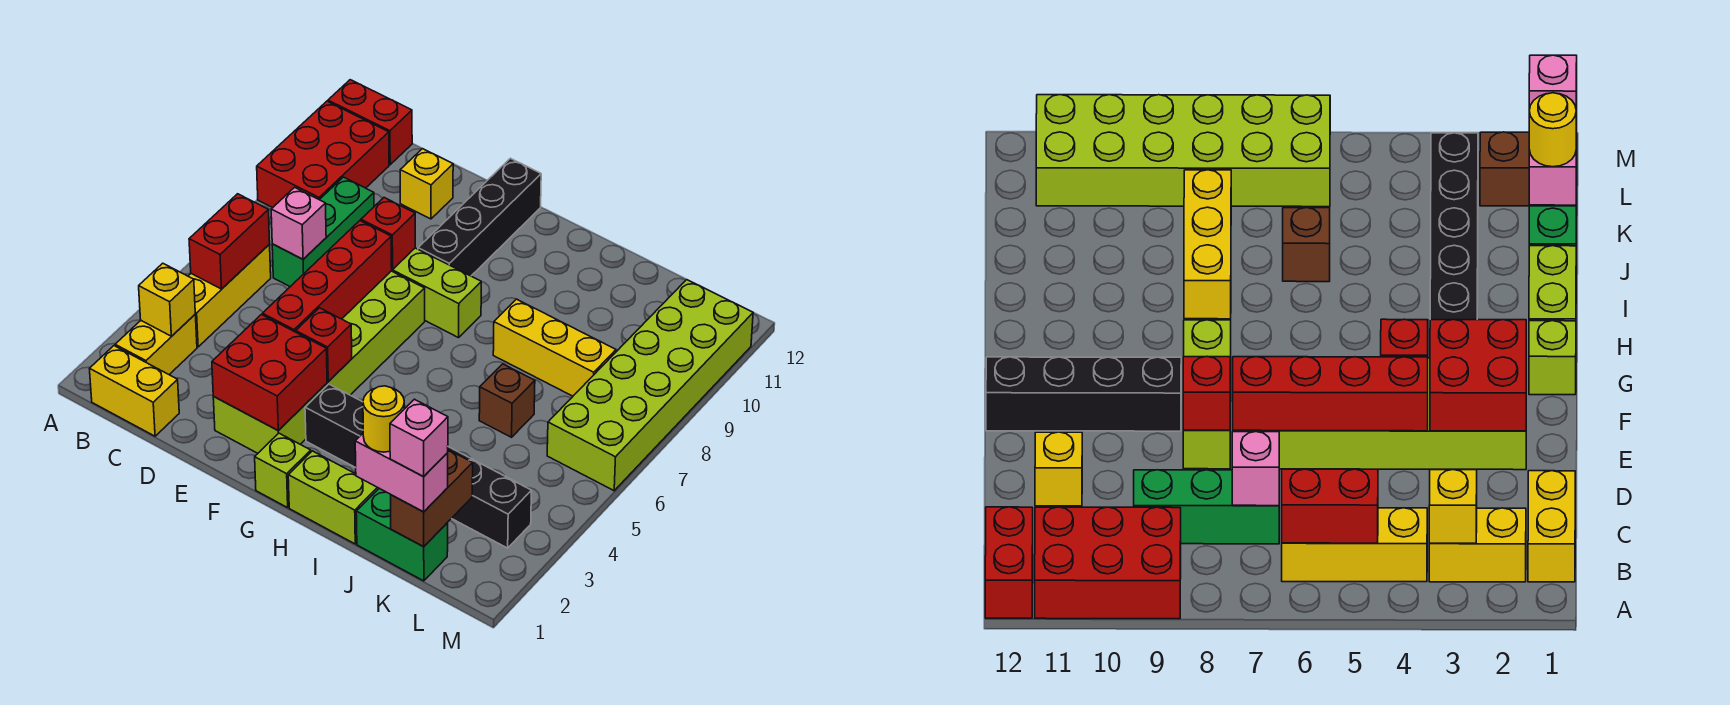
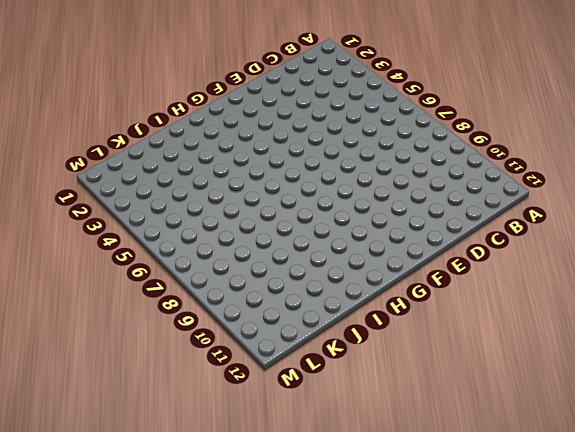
none -> red 2x3 brick [257,101,389,208]
none -> red 1x2 brick [328,80,412,165]
none -> yellow 1x2 brick [90,346,179,436]

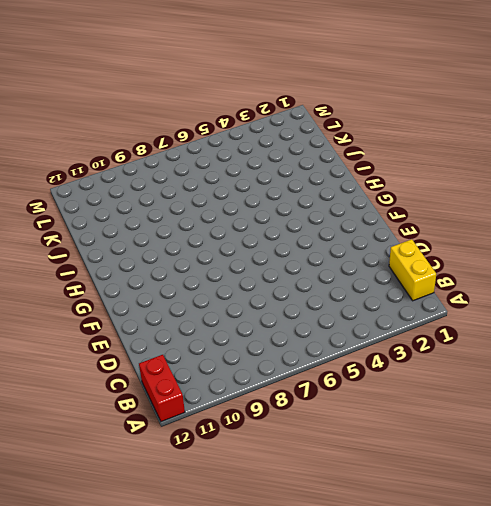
none -> red 2x3 brick [257,101,389,208]
none -> yellow 1x2 brick [115,315,197,374]
none -> yellow 1x3 brick [188,244,271,347]

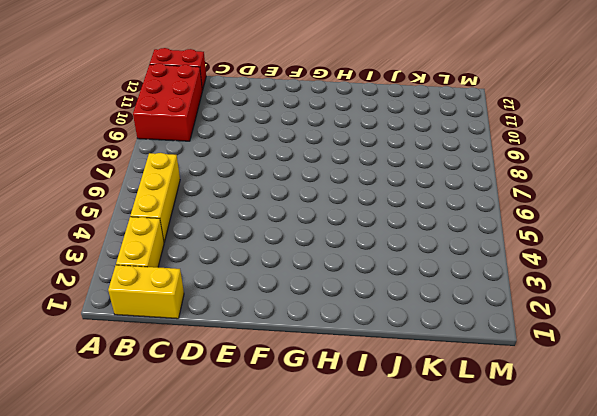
none -> green 1x3 brick [272,177,374,287]
none -> yellow 1x1 brick [400,149,453,219]
none -> lime 2x6 brick [213,271,425,453]

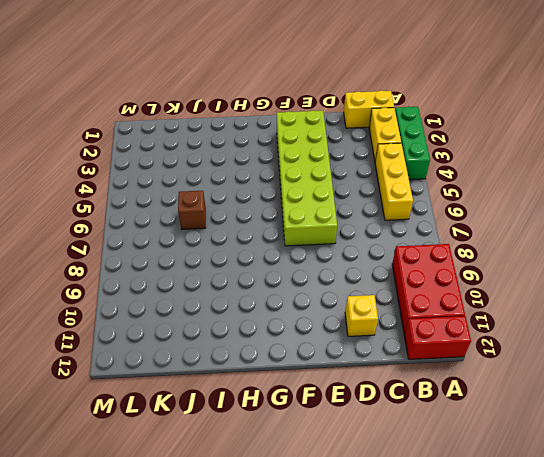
green 1x3 brick [395,106,430,180] -> green 1x3 brick moved to [272,177,374,287]
none -> lime 1x3 brick [392,248,481,338]
none -> black 1x4 brick [418,158,541,276]
none -> lime 1x1 brick [255,433,311,508]

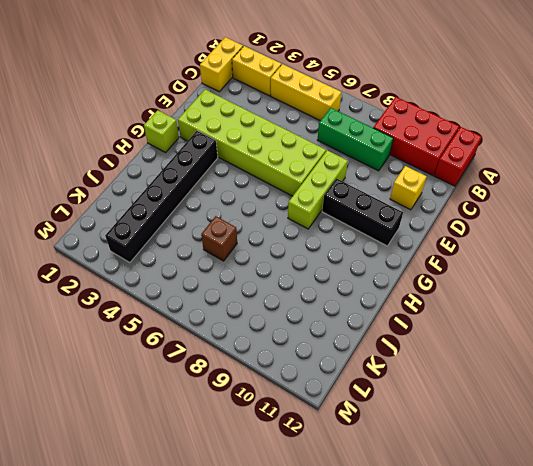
black 1x3 brick [322,179,403,246] -> black 1x4 brick [418,158,541,276]
none -> lime 1x2 brick [288,451,379,544]
none -> yellow 1x3 brick [493,299,616,396]
none -> green 1x2 brick [356,488,448,581]

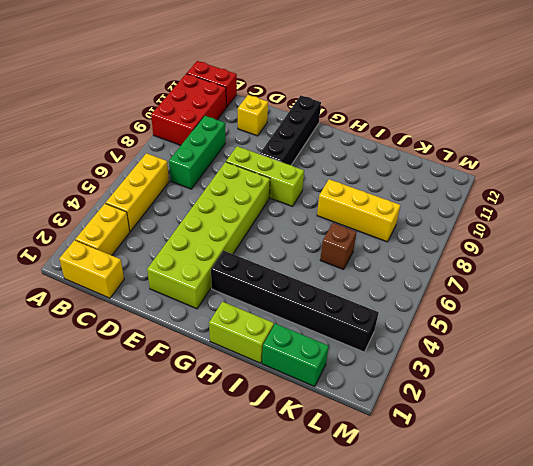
none -> lime 1x1 brick [255,433,311,508]
none -> lime 2x6 brick [547,280,753,491]
none -> yellow 1x1 brick [139,263,195,336]

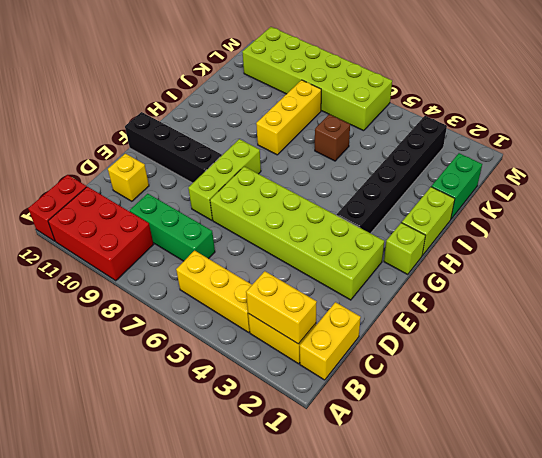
yellow 1x2 brick [246,271,317,344] -> yellow 1x1 brick [139,263,195,336]
none -> red 1x2 brick [189,194,270,289]
none -> pink 1x1 brick [271,187,326,259]
none -> red 2x2 brick [212,315,327,430]

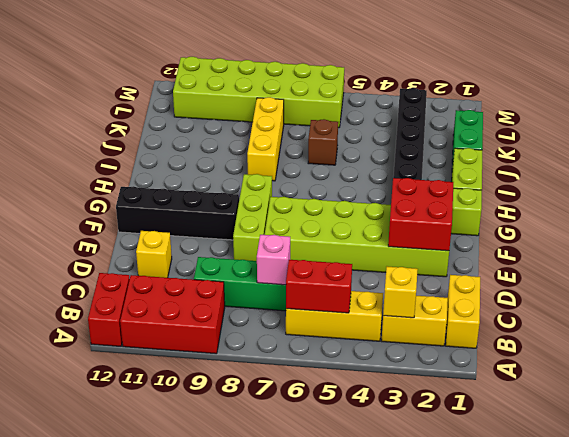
none -> red 1x4 brick [262,221,392,332]
none -> red 1x1 brick [361,198,415,270]
none -> red 1x1 brick [296,308,352,382]

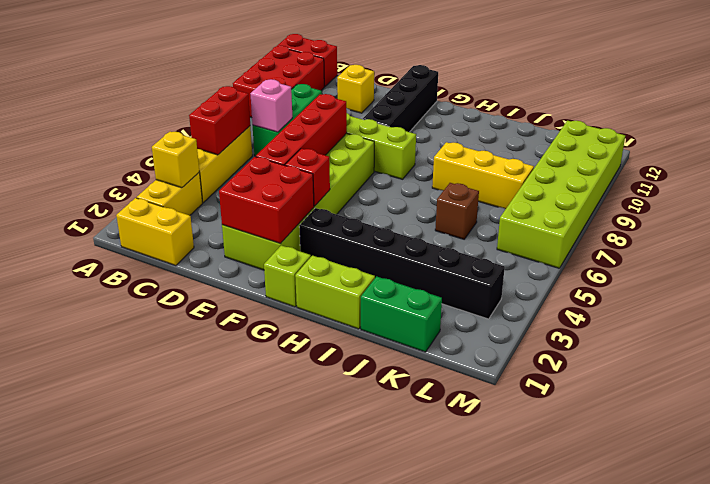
none -> red 1x1 brick [361,198,415,270]
none -> brown 1x2 brick [391,450,473,547]
none -> pink 1x2 brick [355,434,448,512]

